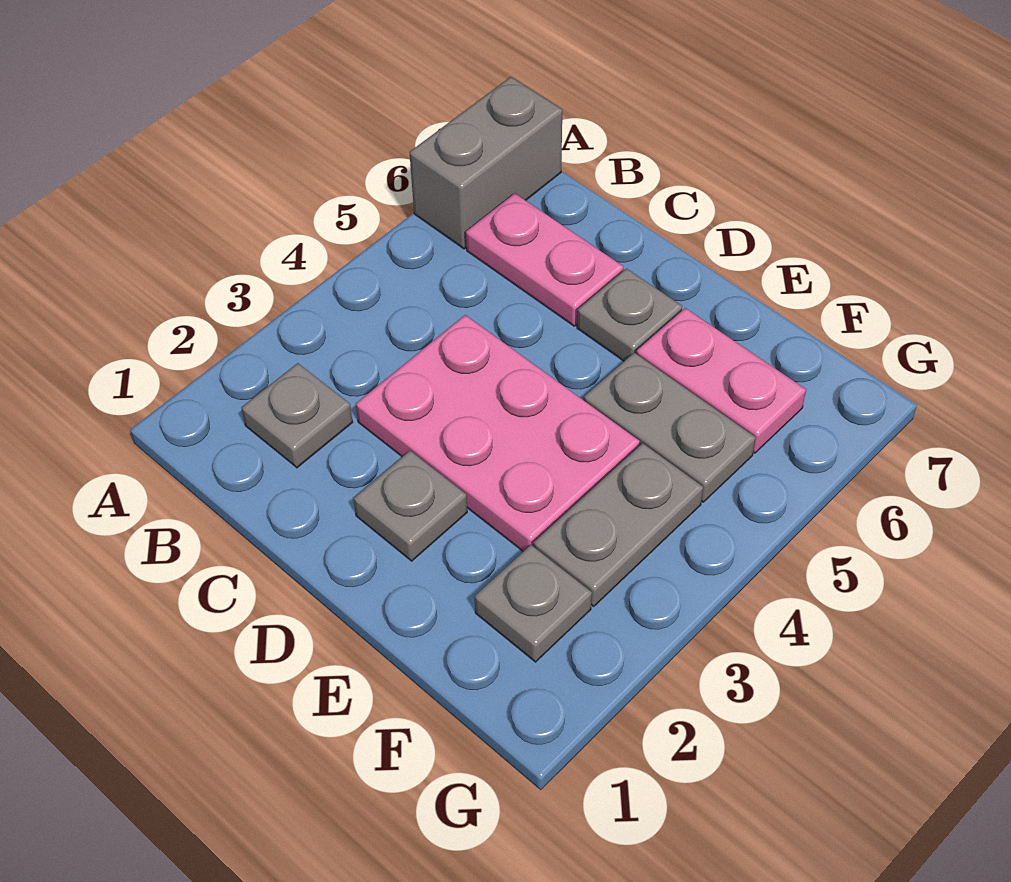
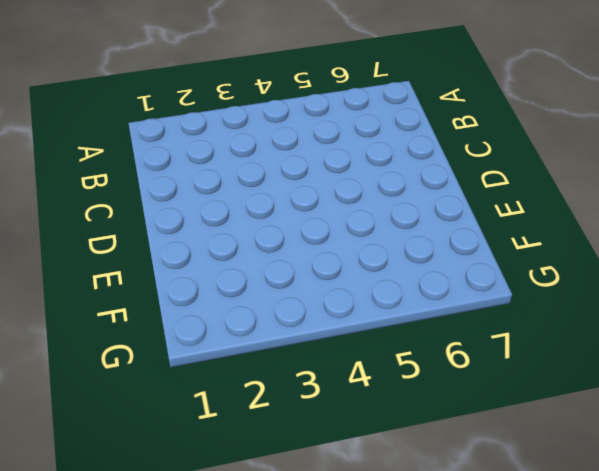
none -> grey 1x2 brick [409,77,562,249]
none -> grey 1x1 plate [241,363,353,468]

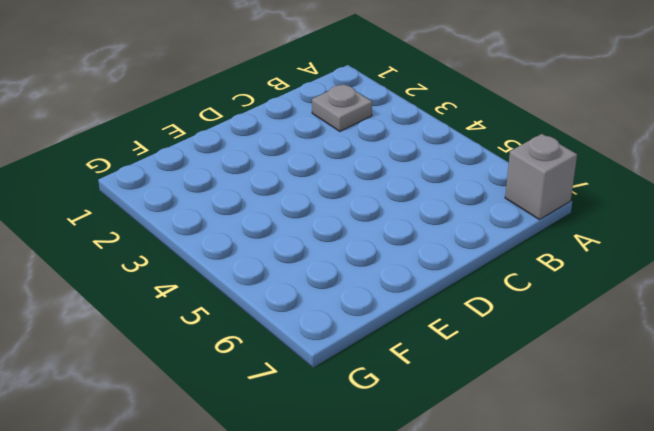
grey 1x1 brick [505,134,577,220] -> grey 1x2 brick [409,77,562,249]
none -> pink 1x2 plate [466,193,623,326]
none -> pink 2x3 plate [356,315,640,551]

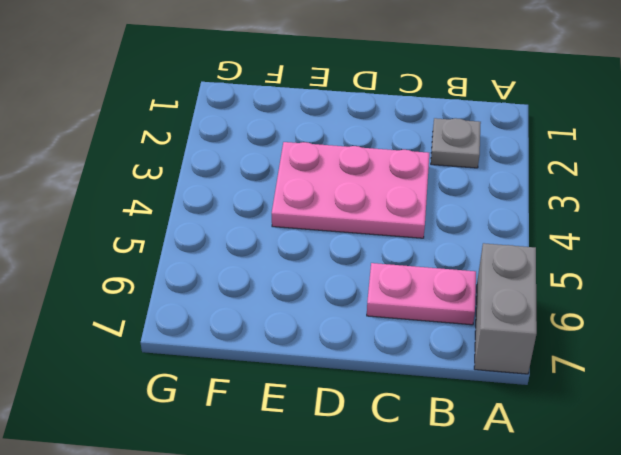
none -> grey 1x1 plate [354,451,467,561]
none -> grey 1x1 plate [577,268,682,361]

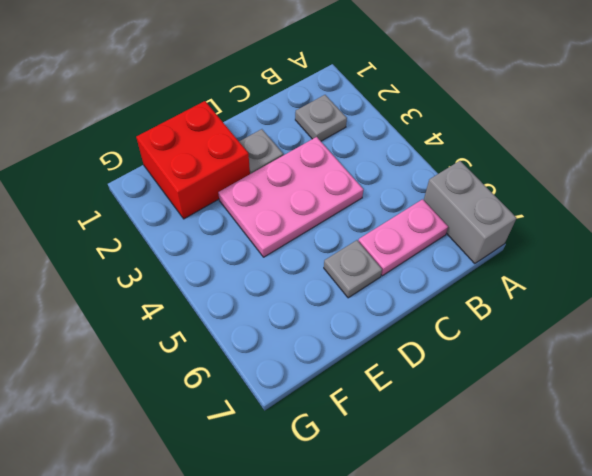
red 2x2 brick [136,101,250,219] -> grey 1x1 plate [475,545,592,662]
none -> grey 1x2 plate [584,353,756,502]
none -> pink 1x2 plate [636,308,806,453]

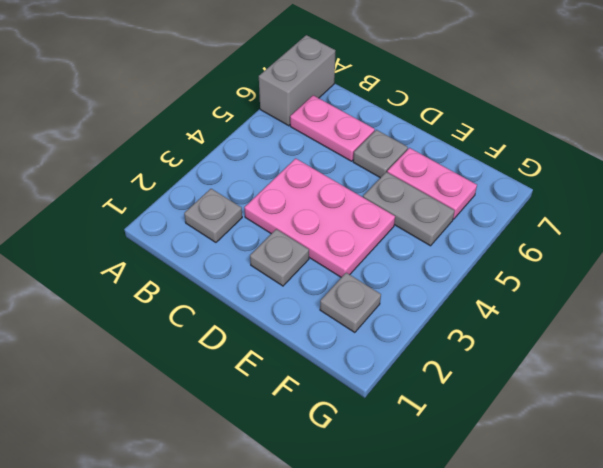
none -> grey 1x2 plate [534,443,703,606]

